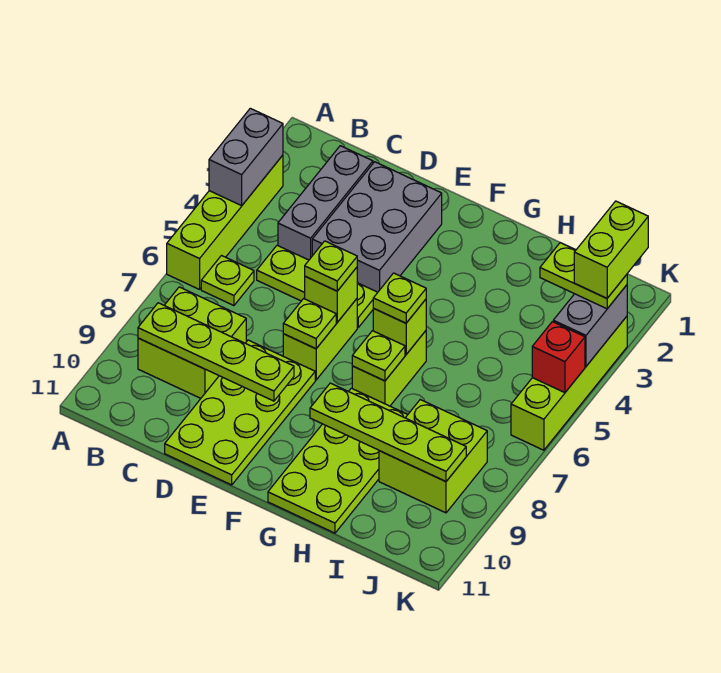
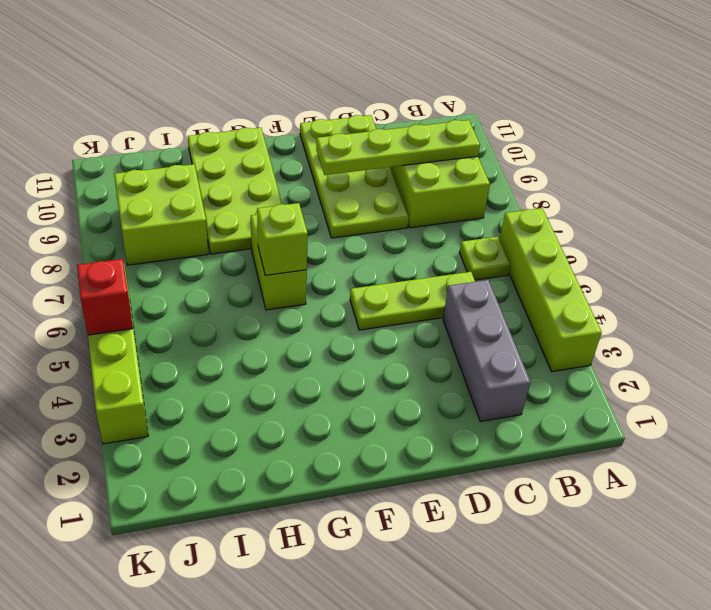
none -> grey 2x3 brick [312,162,442,292]
none -> lime 1x2 brick [283,299,357,380]
none -> grey 1x2 brick [209,108,283,206]

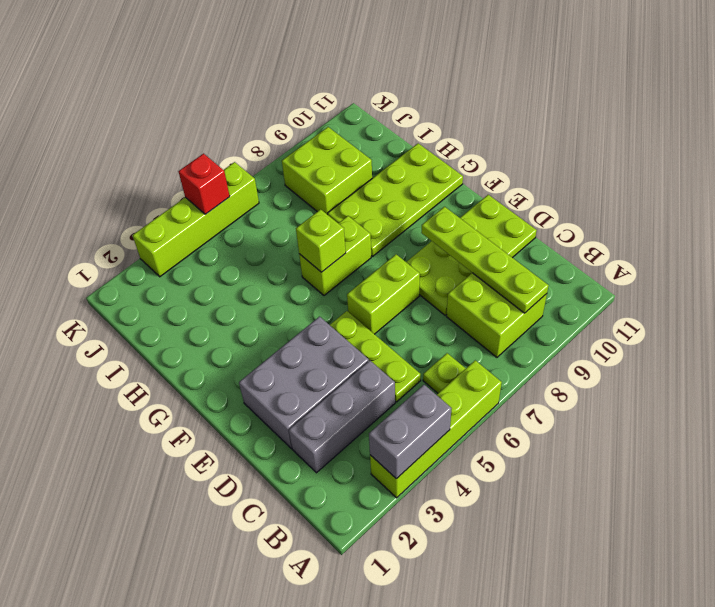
none -> lime 1x1 brick [305,267,357,322]
none -> lime 1x1 plate [283,299,336,349]
none -> lime 1x1 plate [352,331,405,381]

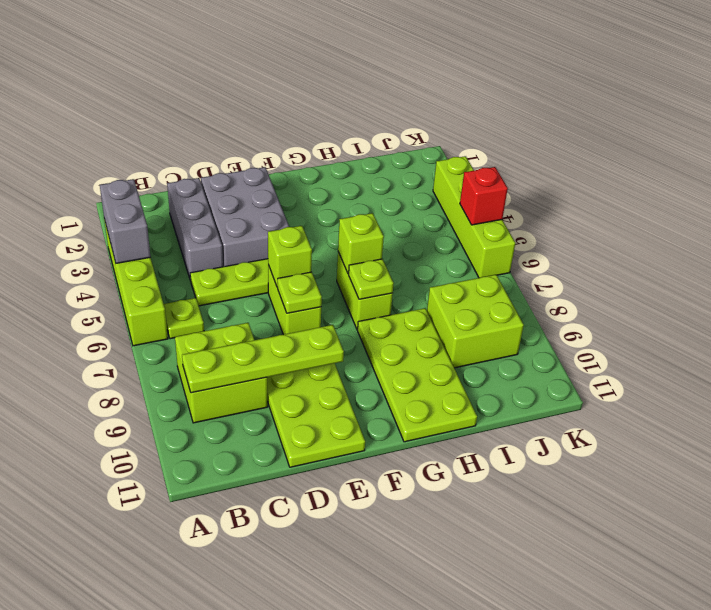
none -> lime 1x4 plate [310,383,466,482]
none -> grey 1x2 brick [553,285,627,366]
none -> lime 1x1 plate [305,241,357,291]

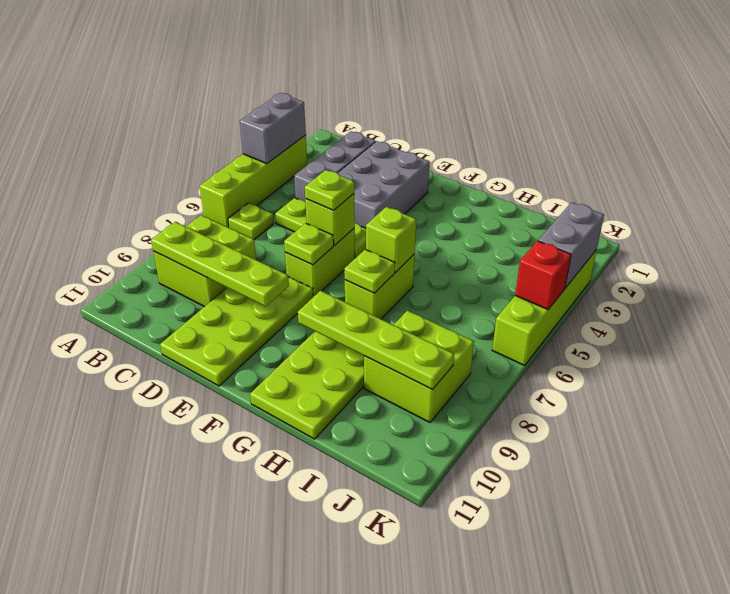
none -> lime 1x1 plate [373,273,426,323]
none -> lime 1x2 plate [540,243,627,309]
none -> lime 1x2 brick [574,201,648,298]

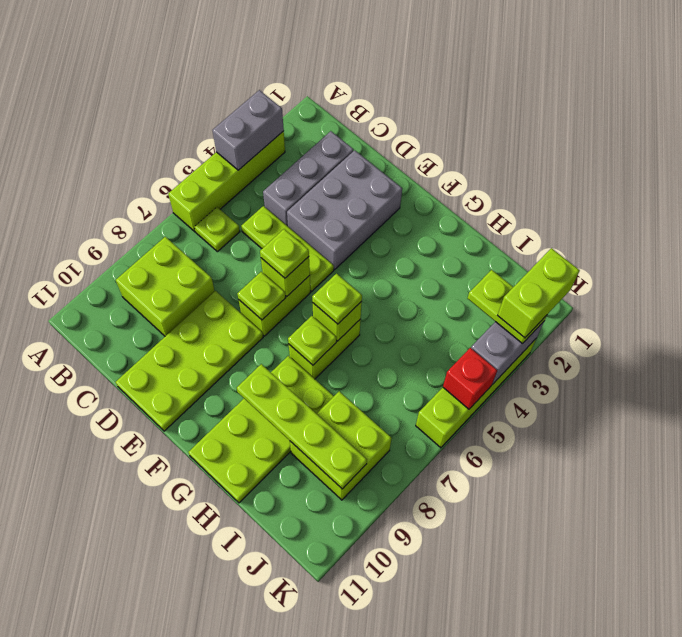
none -> lime 1x4 plate [138,303,294,401]

